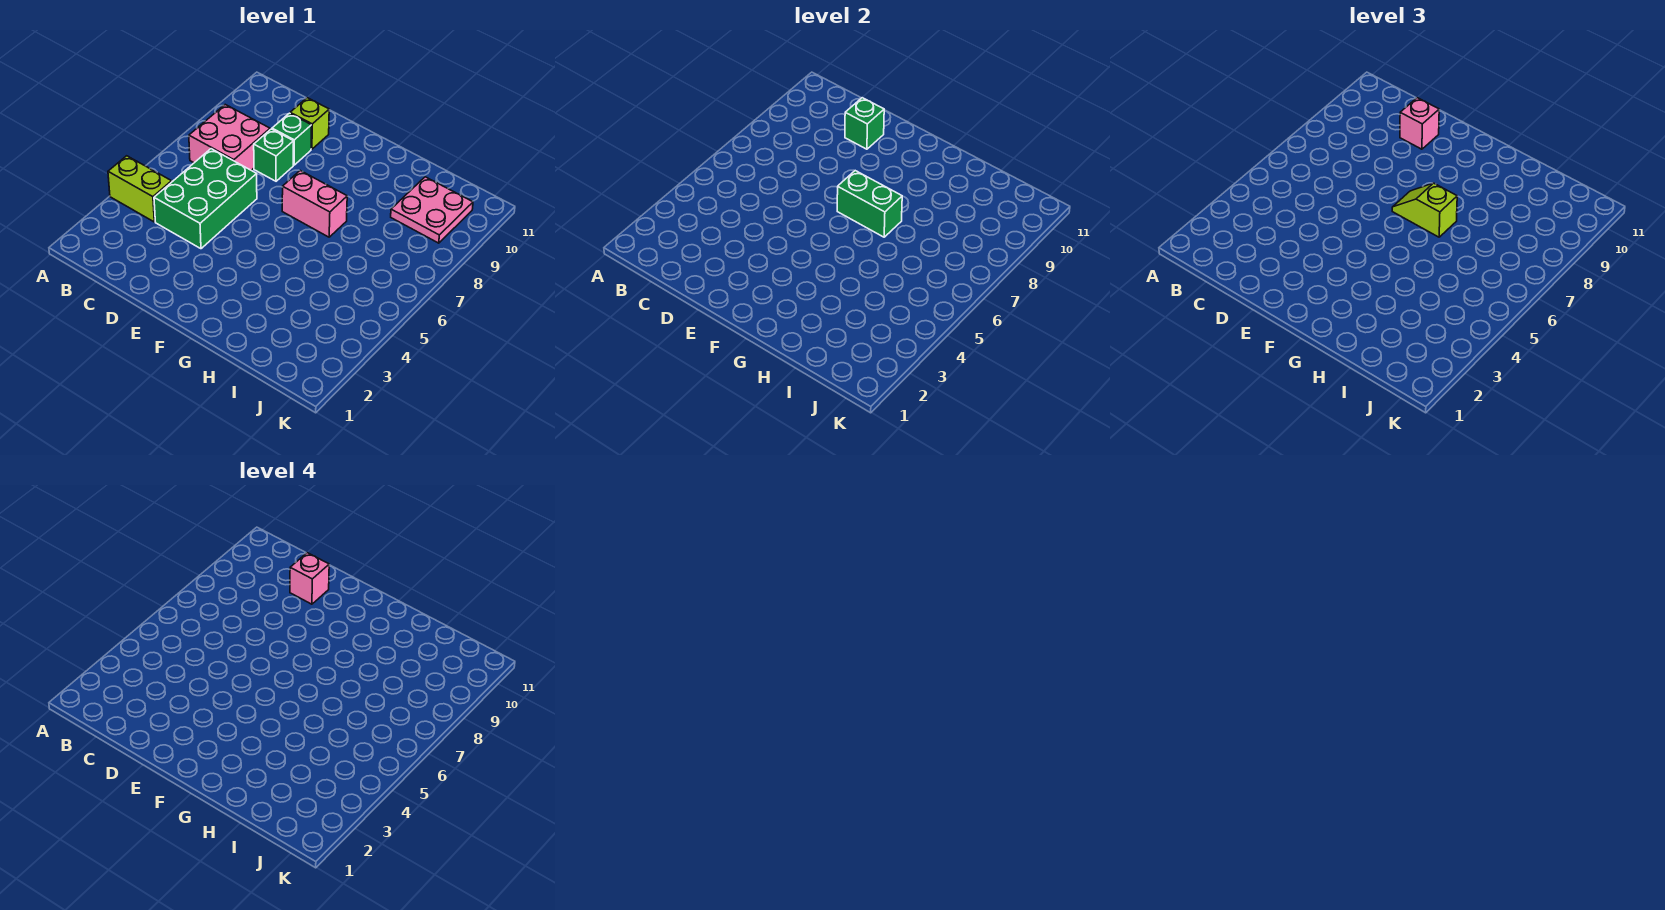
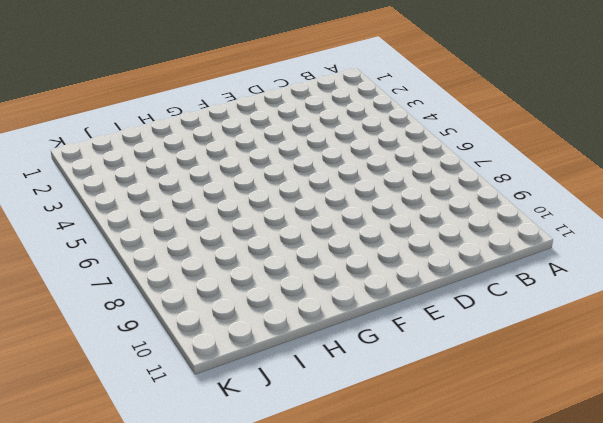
none -> lime 1x2 brick [108,156,172,222]
none -> pink 2x2 brick [189,105,270,170]
none -> green 2x3 brick [154,149,257,249]

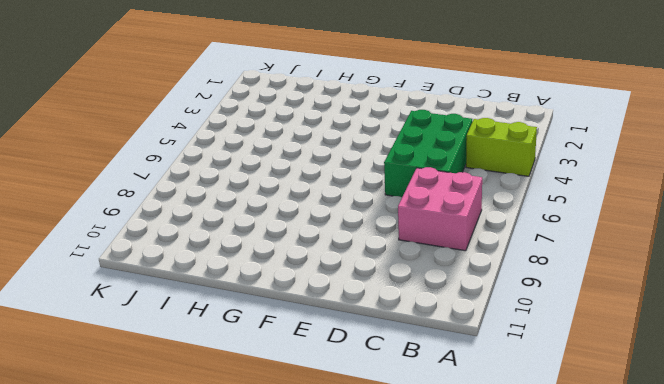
none -> green 1x1 brick [254,129,294,181]
none -> green 1x1 brick [272,113,312,165]
none -> lime 1x1 brick [290,98,329,149]

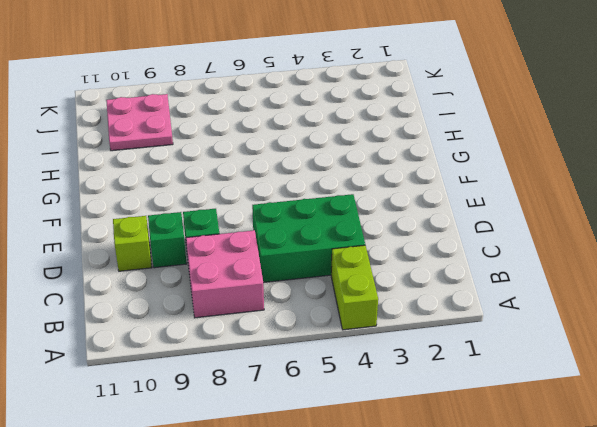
none -> pink 1x2 brick [282,171,347,237]
none -> green 1x1 brick [845,98,884,149]
none -> green 1x2 brick [837,171,902,237]

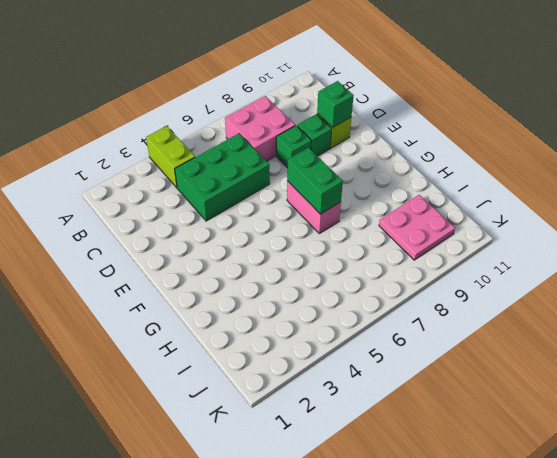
none -> pink 1x1 brick [1400,98,1439,149]
none -> lime 1x2 slope [1392,183,1457,237]
none -> pink 1x1 brick [290,553,329,604]

